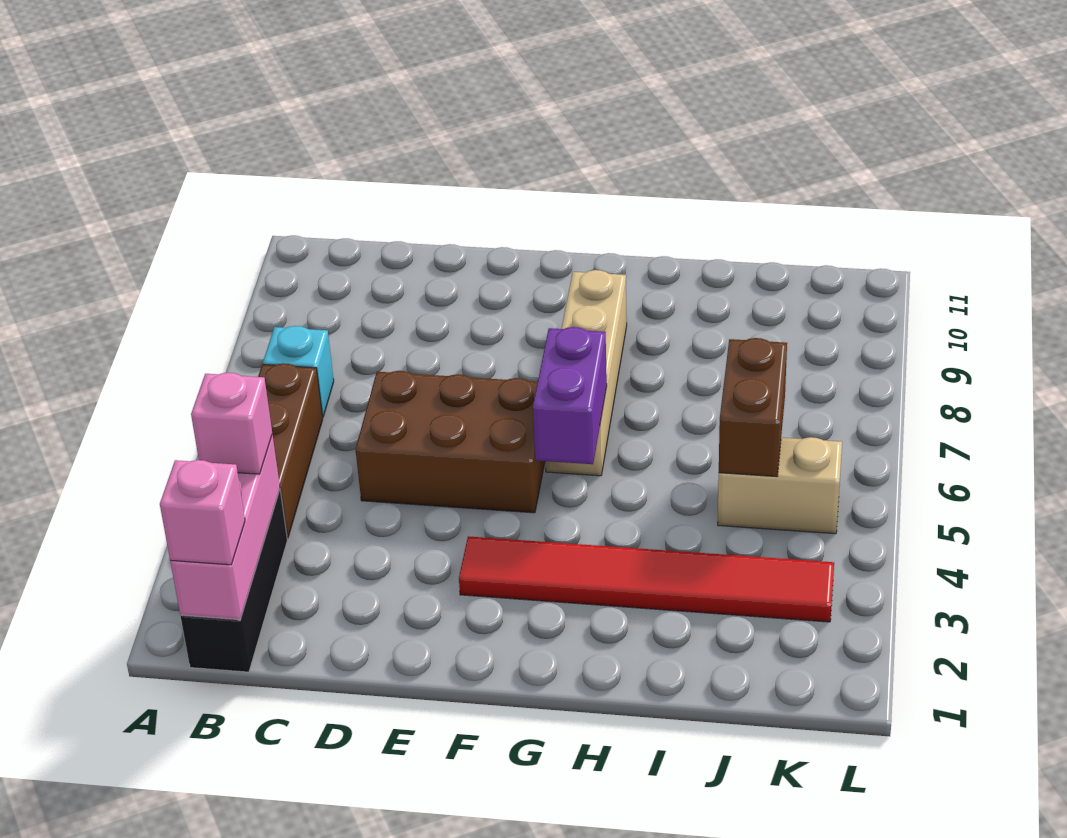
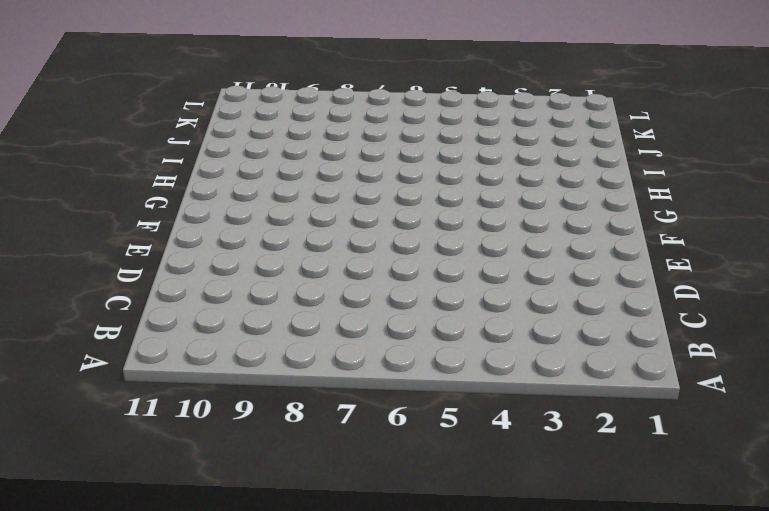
none -> black 1x3 brick [181,490,287,672]
none -> brown 1x3 brick [258,363,323,538]
none -> cyan 1x1 brick [263,326,334,417]

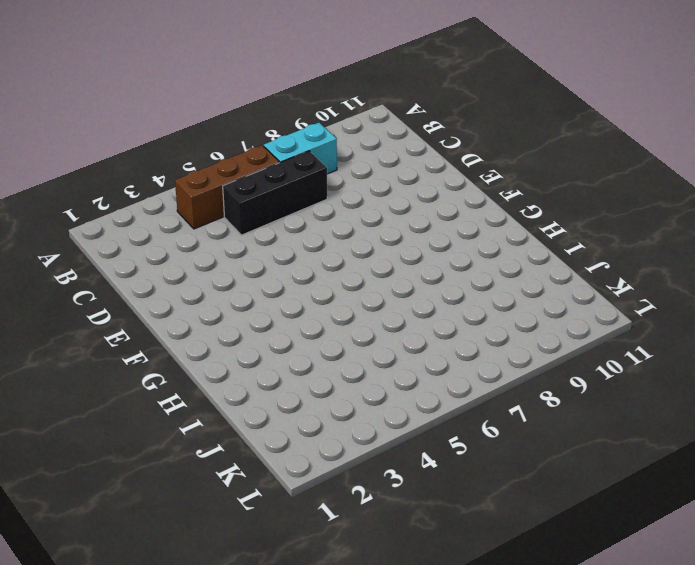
cyan 1x2 brick [264,123,337,174] -> cyan 1x1 brick [263,326,334,417]
black 1x3 brick [223,151,327,235] -> black 1x3 brick moved to [181,490,287,672]
none -> brown 2x3 brick [355,371,545,513]
none -> red 1x6 tile [459,536,834,622]
none -> tan 1x4 brick [545,270,627,476]

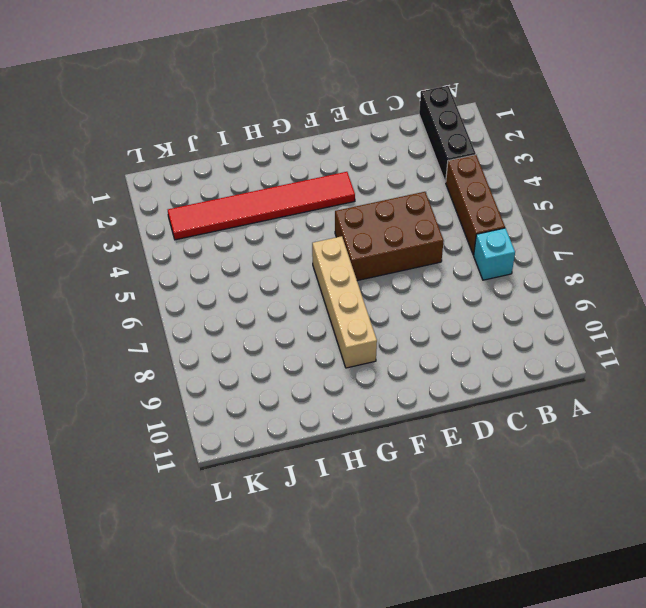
none -> tan 1x2 brick [718,437,842,534]
none -> pink 1x3 brick [170,434,280,620]
none -> purple 1x2 brick [533,327,607,464]

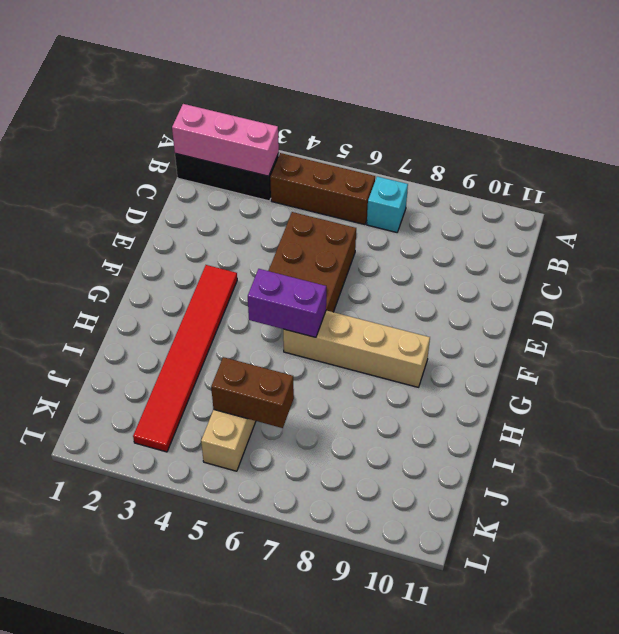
none -> pink 1x1 brick [160,460,245,565]
none -> pink 1x1 brick [191,373,272,474]

